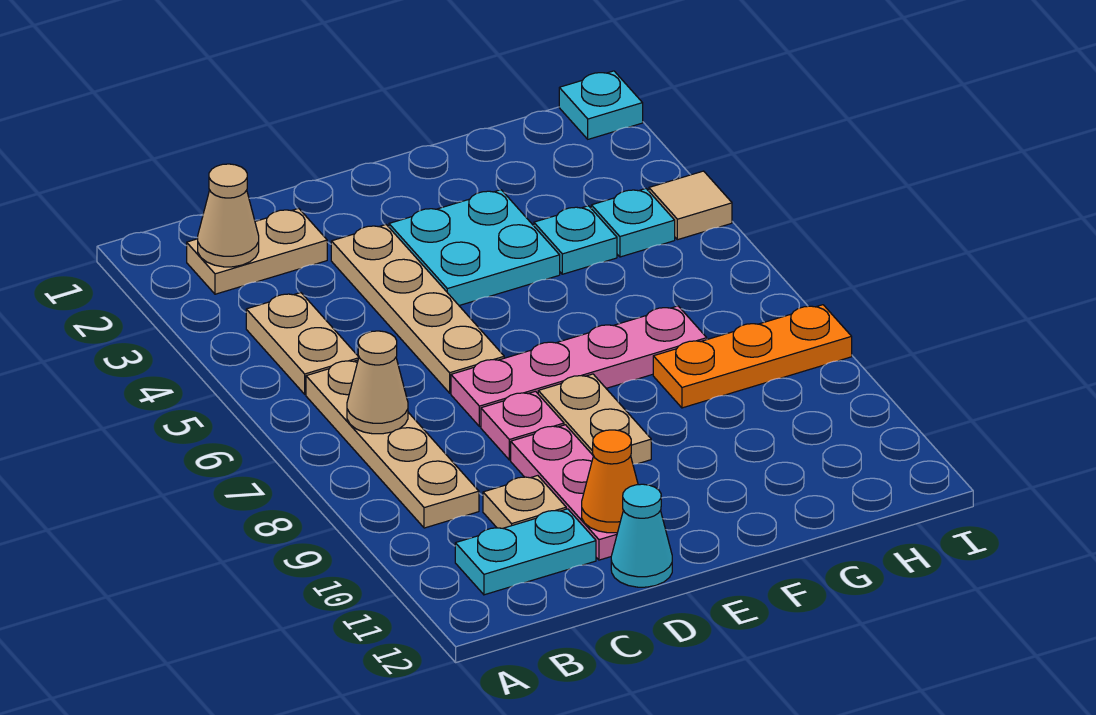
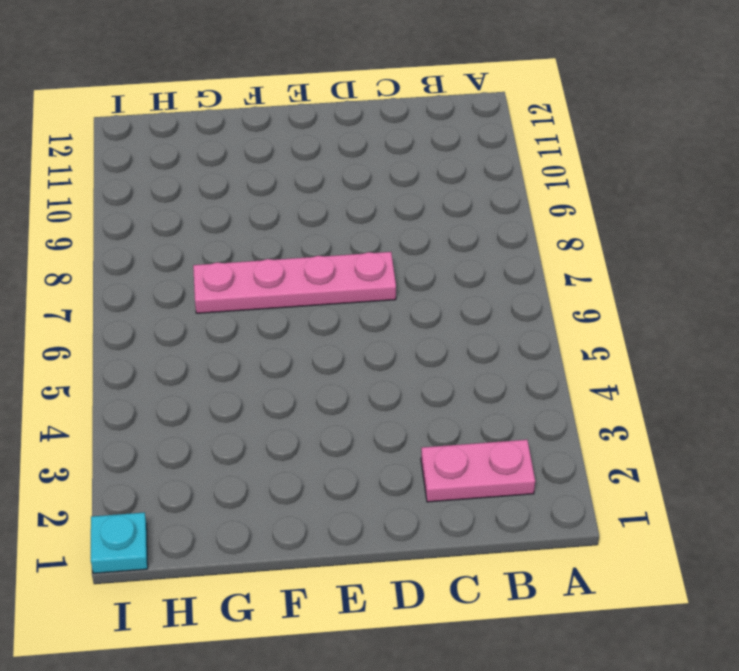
pink 1x2 plate [421,440,535,502] -> tan 1x2 plate [187,208,327,294]
none -> tan 1x2 plate [246,293,359,394]
none -> tan 1x4 plate [306,360,479,528]
none -> cyan 1x2 plate [455,509,596,595]

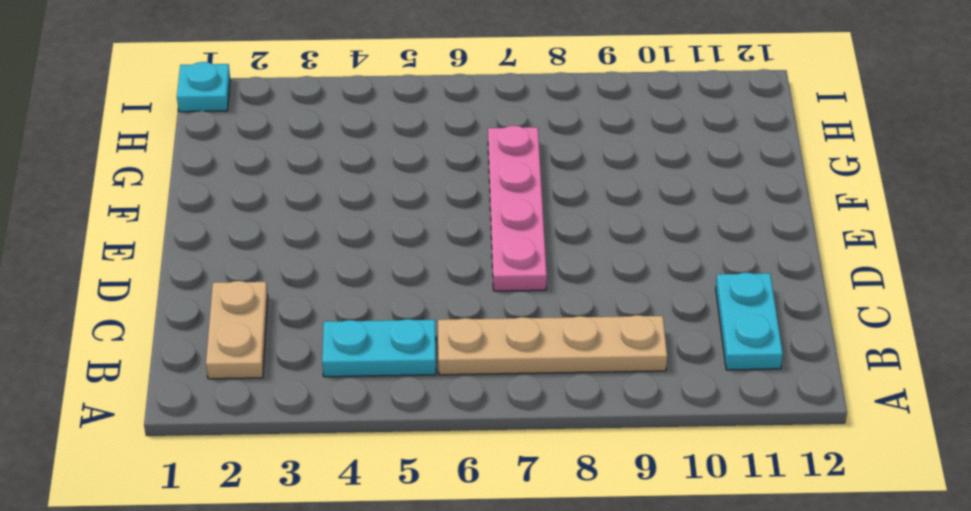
cyan 1x2 plate [322,319,436,377] -> tan 1x2 plate [246,293,359,394]
none -> tan 1x1 plate [483,476,566,528]
none -> tan 1x4 plate [331,225,504,393]
none -> pink 1x1 plate [481,391,564,460]

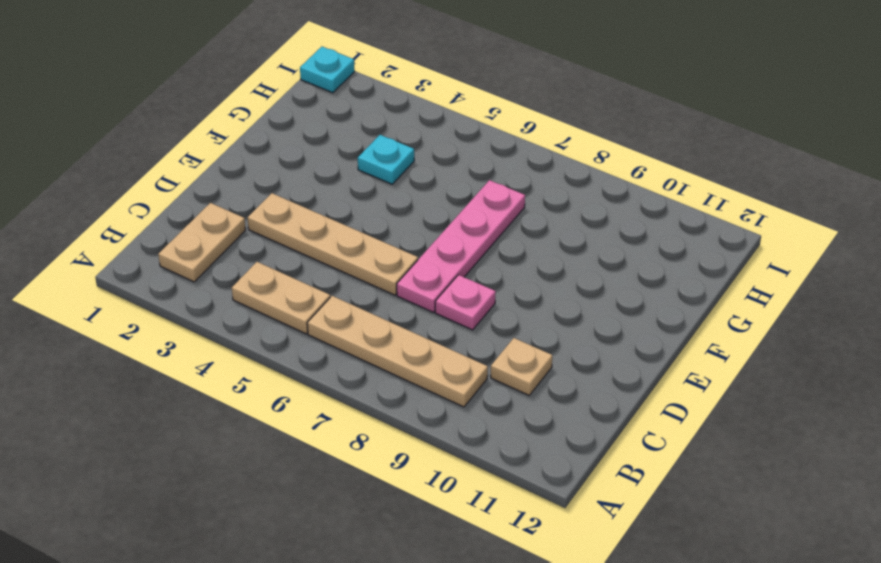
none -> cyan 1x2 plate [455,509,596,595]
none -> pink 1x3 plate [511,425,617,560]
none -> cyan 1x1 cone [611,484,672,587]

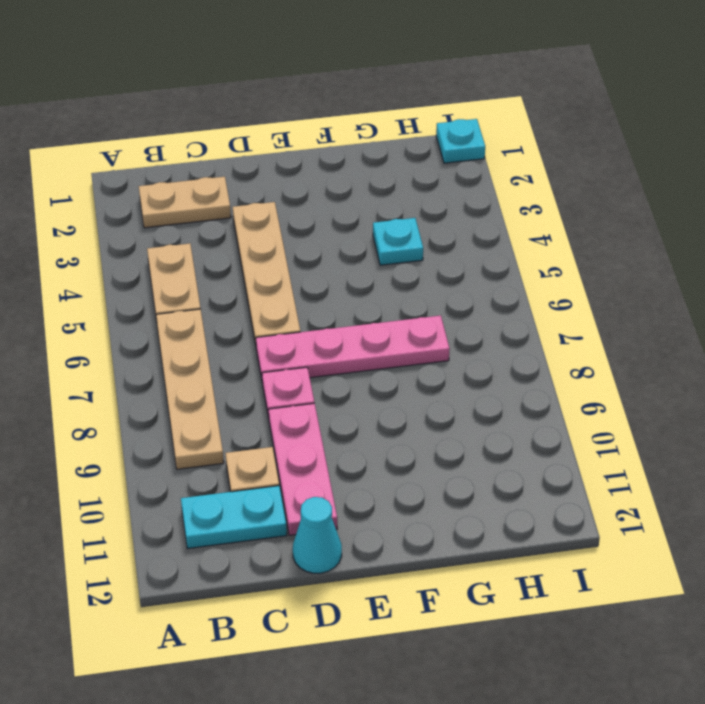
none -> cyan 2x2 plate [389,190,560,305]
none -> tan 1x2 plate [538,374,651,464]
none -> orange 1x3 plate [653,305,852,408]

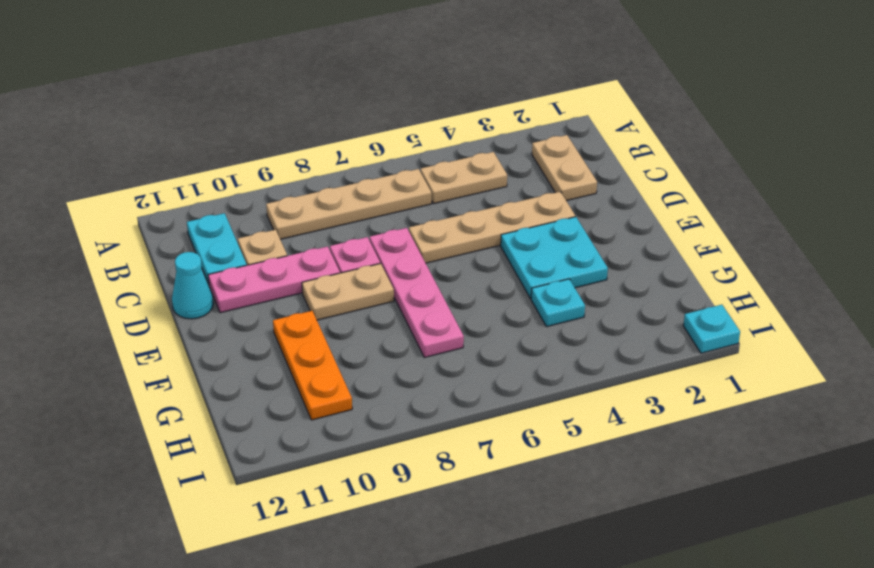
orange 1x3 plate [273,311,352,420] -> orange 1x3 plate moved to [653,305,852,408]
none -> cyan 1x1 plate [591,189,675,257]
none -> tan 1x1 tile [649,171,732,240]
none -> tan 1x1 cone [198,164,259,267]

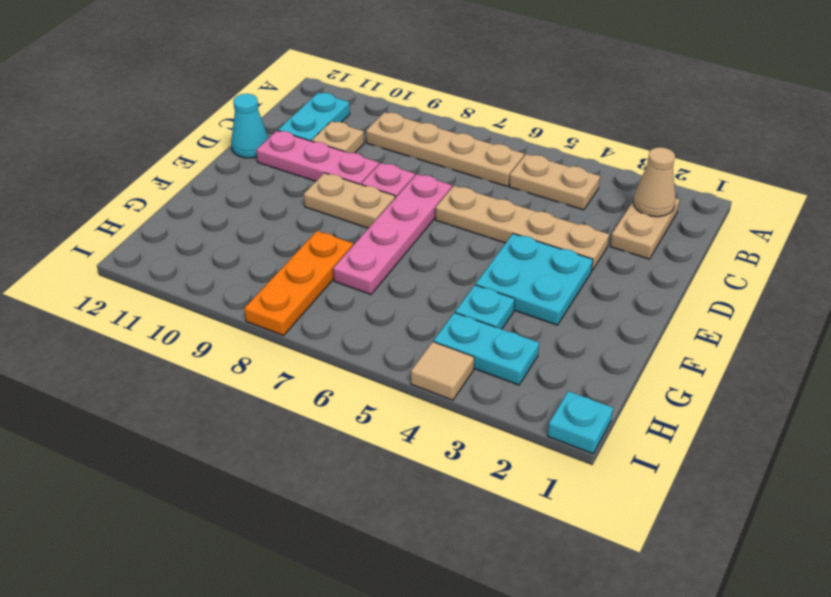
cyan 1x2 plate [434,313,539,385] -> cyan 1x1 plate [591,189,675,257]
none -> tan 1x1 cone [347,331,408,434]
none -> orange 1x1 cone [582,430,638,533]

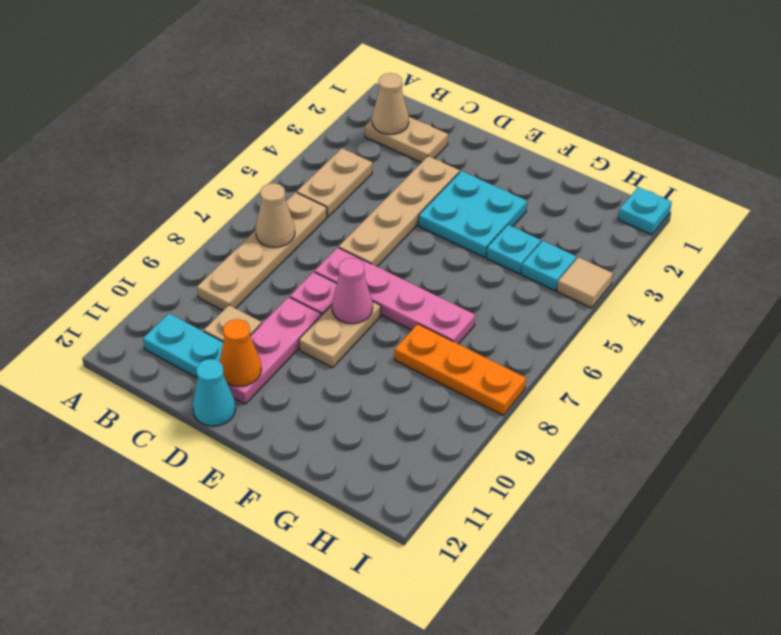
pink 1x1 cone [332,258,373,324] -> none

